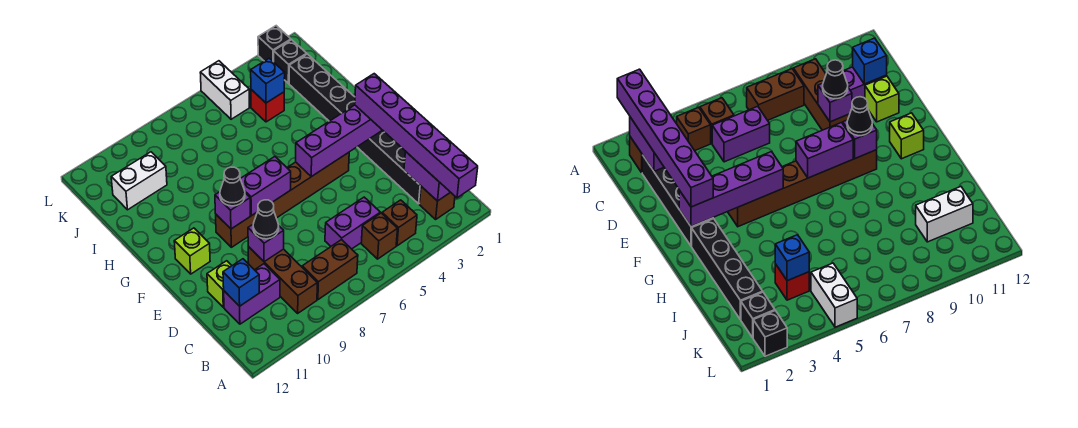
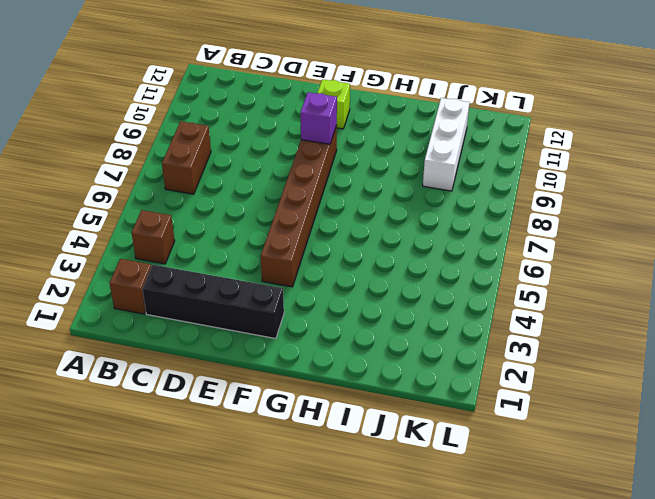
white 1x3 brick [423,98,469,191] -> white 1x2 brick [111,152,167,210]
none -> brown 1x1 brick [361,213,397,259]
none -> brown 1x3 brick [248,247,317,313]
none -> purple 1x2 brick [325,197,380,249]

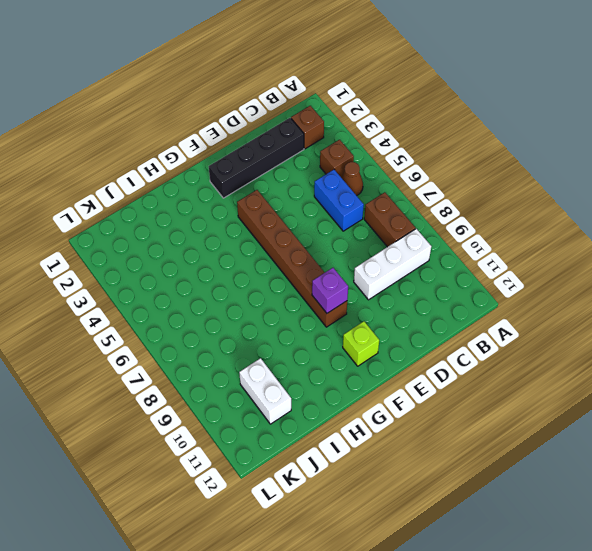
brown 1x1 cone [341,162,363,196] -> brown 1x1 brick [361,213,397,259]
white 1x3 brick [354,229,431,300] -> brown 1x3 brick [248,247,317,313]
blue 1x2 brick [314,170,364,231] -> purple 1x2 brick [325,197,380,249]
none -> purple 1x2 brick [224,264,280,324]
none -> lime 1x1 brick [207,261,232,307]
none -> black 1x4 brick [289,54,355,121]

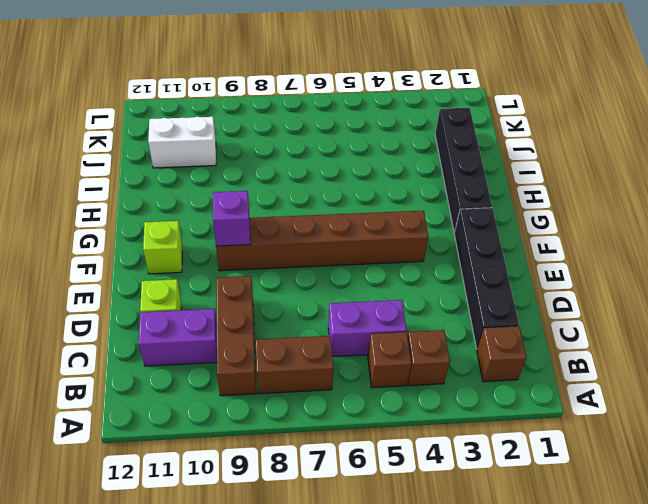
none -> red 1x1 brick [251,90,284,122]
none -> black 1x1 brick [274,40,307,83]
none -> white 1x2 brick [200,61,249,119]

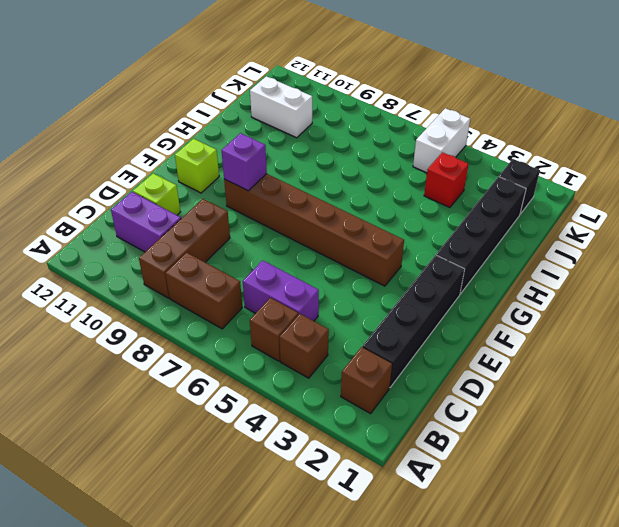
none -> black 1x1 brick [258,26,291,62]
none -> purple 1x2 brick [404,152,450,201]
none -> blue 1x1 brick [223,259,259,306]

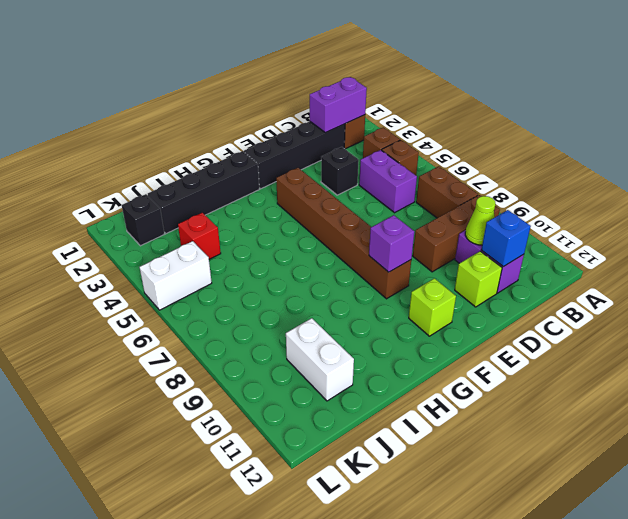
lime 1x1 cone [465,196,495,245] -> none
black 1x1 brick [321,147,359,195] -> black 1x1 brick moved to [258,26,291,62]
none -> purple 1x1 brick [248,225,284,262]
none -> purple 1x4 brick [296,105,382,177]
none -> purple 1x2 brick [240,157,291,216]

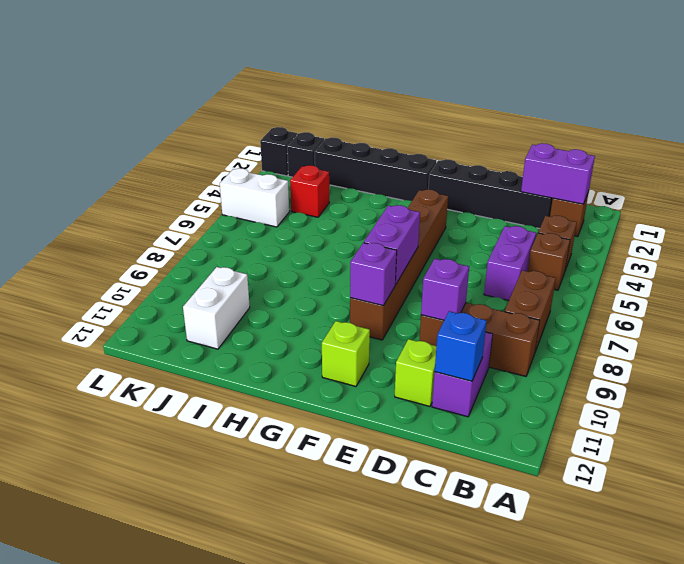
none -> purple 1x4 brick [296,105,382,177]
none -> blue 1x1 brick [251,58,285,103]
none -> purple 1x6 brick [355,74,478,198]

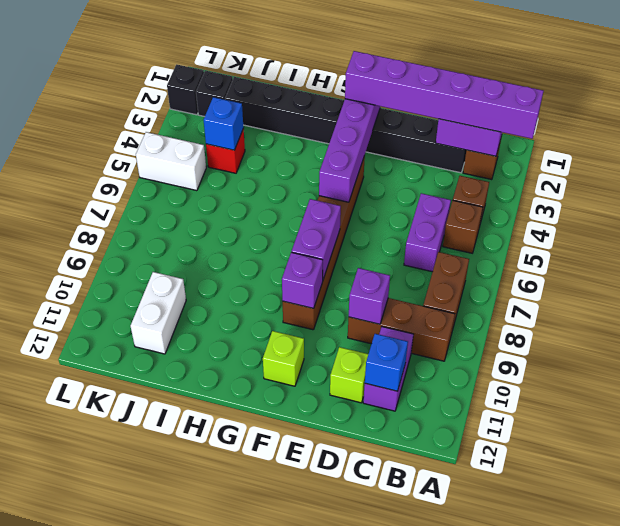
none -> black 1x1 cone [253,200,279,239]
none -> black 1x1 cone [220,167,245,206]

